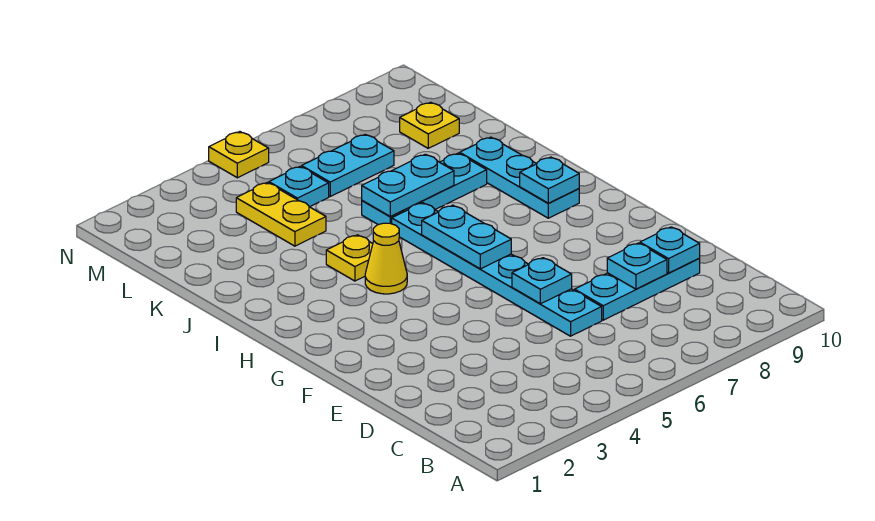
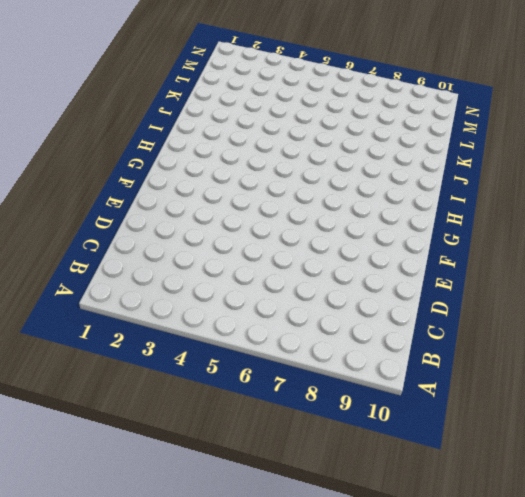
none -> cyan 1x6 plate [392,203,602,336]
none -> cyan 1x3 plate [575,259,700,320]
none -> yellow 1x1 cone [365,223,407,294]

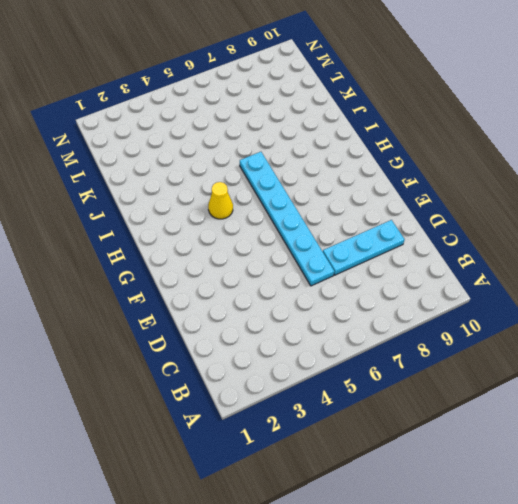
none -> cyan 1x3 plate [460,137,579,218]
none -> yellow 1x1 plate [326,235,373,281]
none -> cyan 1x3 plate [362,153,487,225]

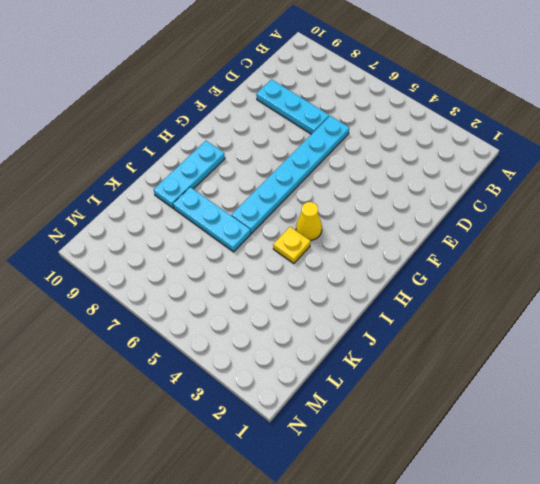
none -> yellow 1x2 plate [236,182,326,246]
none -> cyan 1x1 plate [269,167,329,207]
none -> cyan 1x2 plate [302,134,394,196]

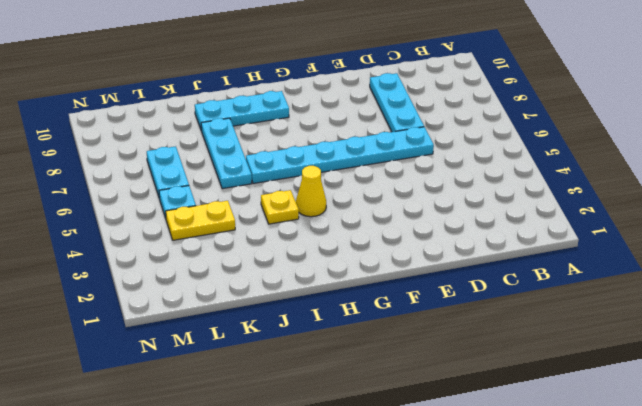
none -> yellow 1x1 plate [400,102,459,148]
none -> yellow 1x1 plate [209,132,269,178]
none -> cyan 1x1 plate [607,243,667,289]

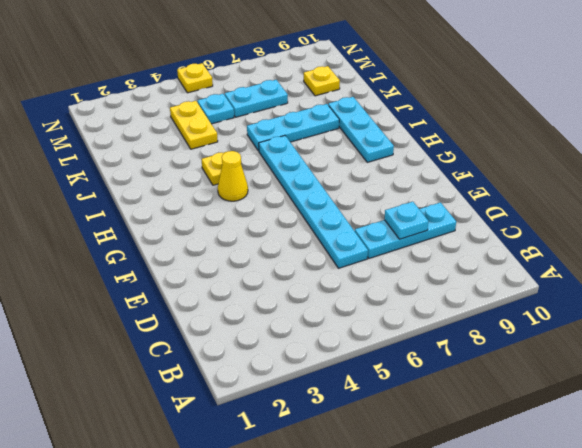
none -> cyan 1x1 plate [640,227,700,273]
none -> cyan 1x1 plate [512,258,572,304]
none -> cyan 1x2 plate [422,205,511,269]

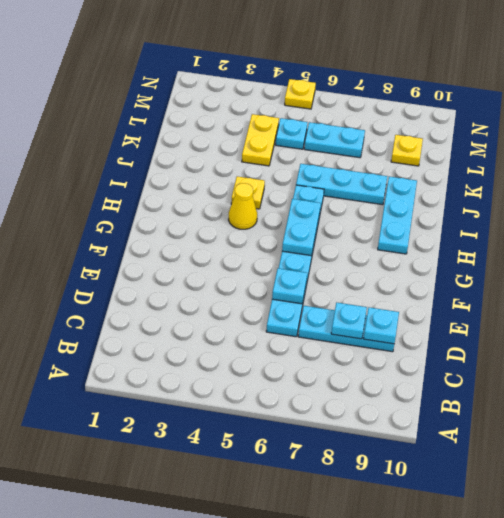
none -> cyan 1x1 plate [520,157,579,203]
none -> cyan 1x2 plate [362,154,454,217]

